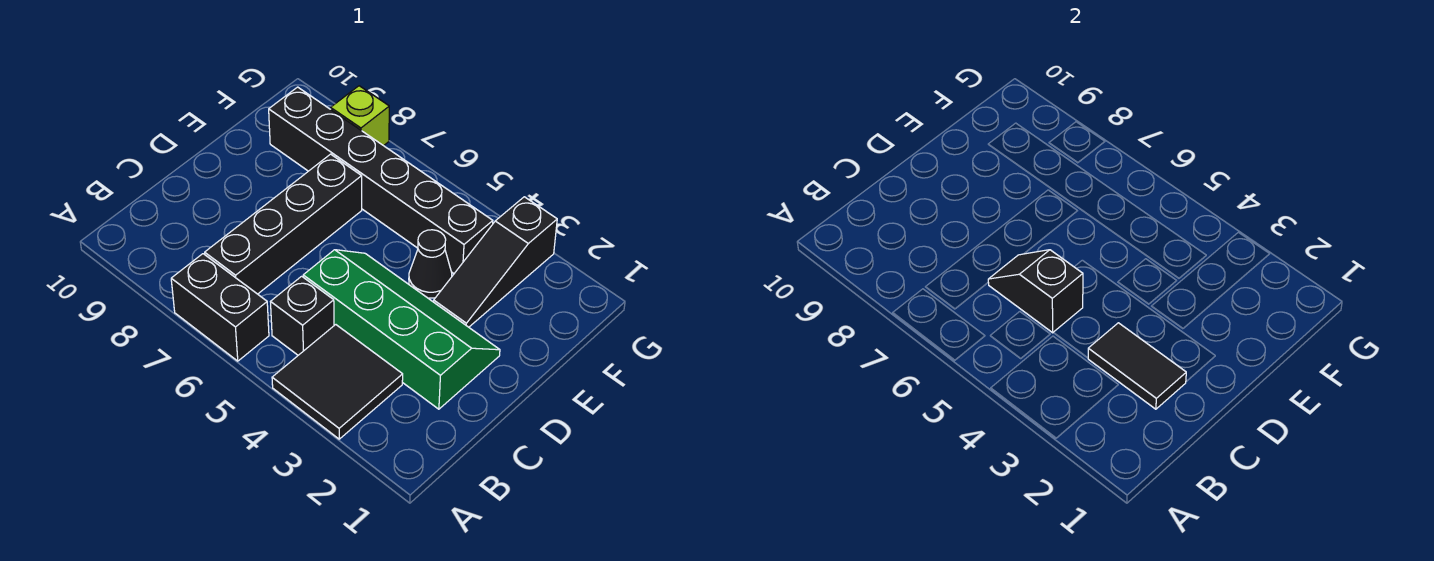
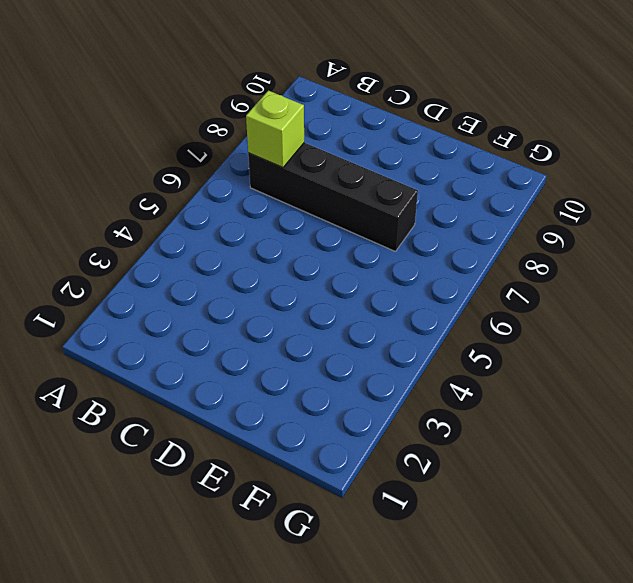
lime 1x1 brick [246,90,304,168] -> lime 1x1 brick moved to [331,86,389,146]
none -> black 2x2 tile [272,325,403,439]
none -> black 1x2 brick [171,254,269,361]

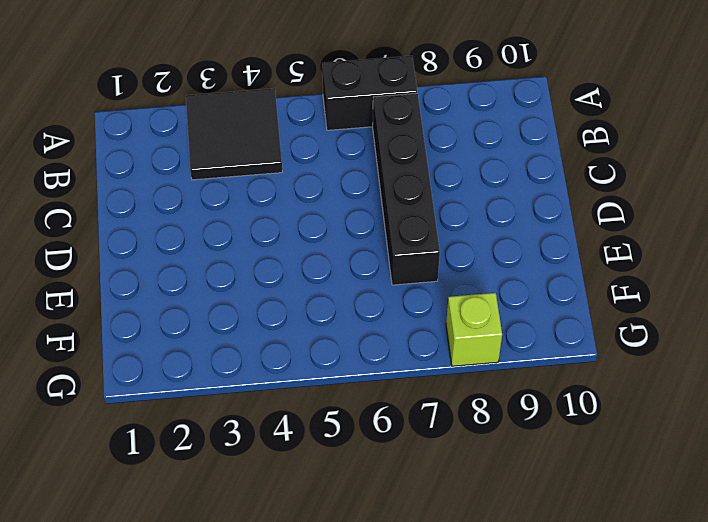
none -> black 1x1 brick [271,276,334,355]
none -> green 2x4 slope [303,250,500,409]

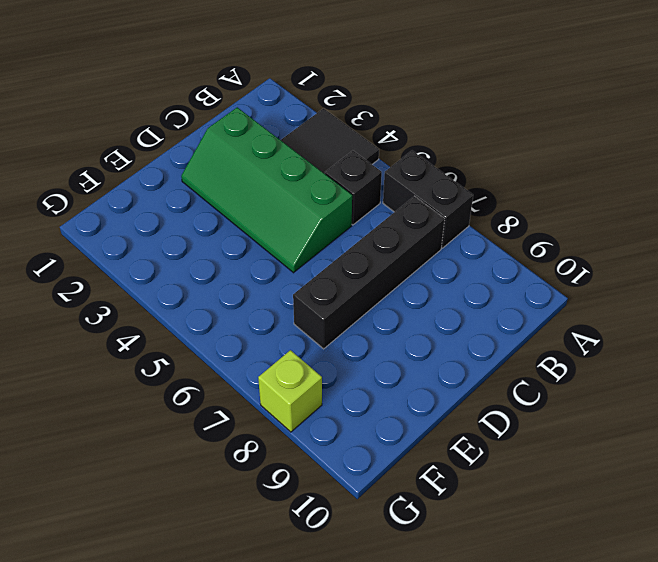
none -> black 1x3 slope [434,197,557,327]
none -> black 1x1 cone [409,230,452,298]

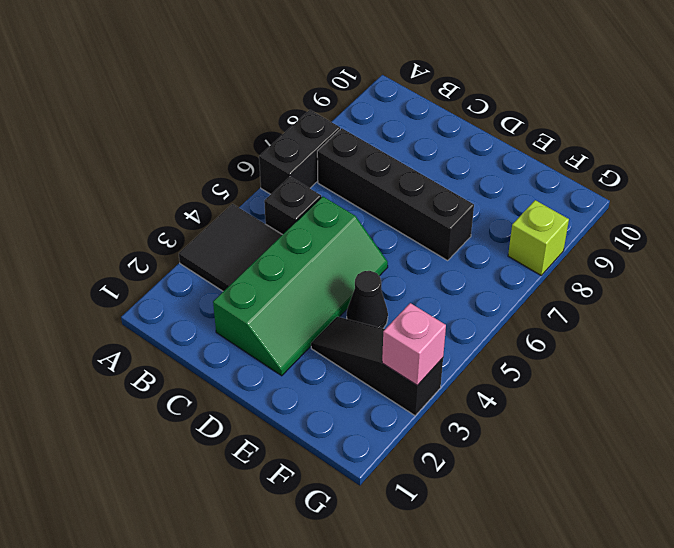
pink 1x1 brick [382,303,446,385] -> none
none -> black 1x6 brick [269,87,493,273]
none -> black 1x2 tile [1088,323,1186,409]

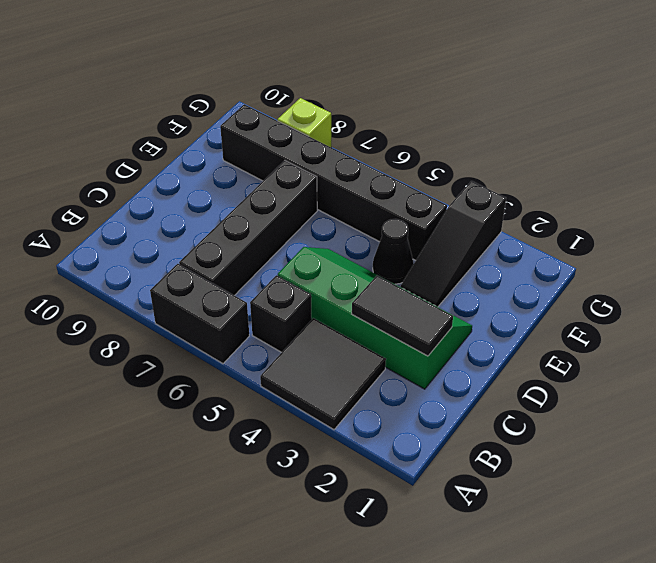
none -> black 1x2 slope [988,250,1083,333]

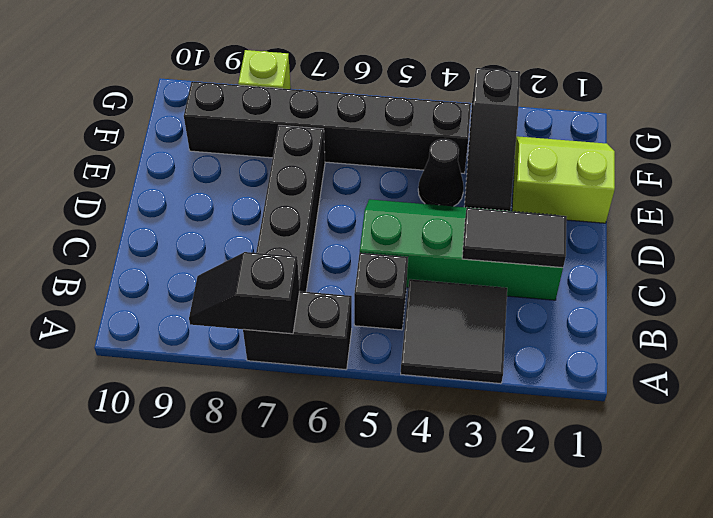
black 1x2 slope [189,252,300,334] -> black 1x2 slope moved to [988,250,1083,333]
lime 2x2 slope [512,136,615,223] -> none

